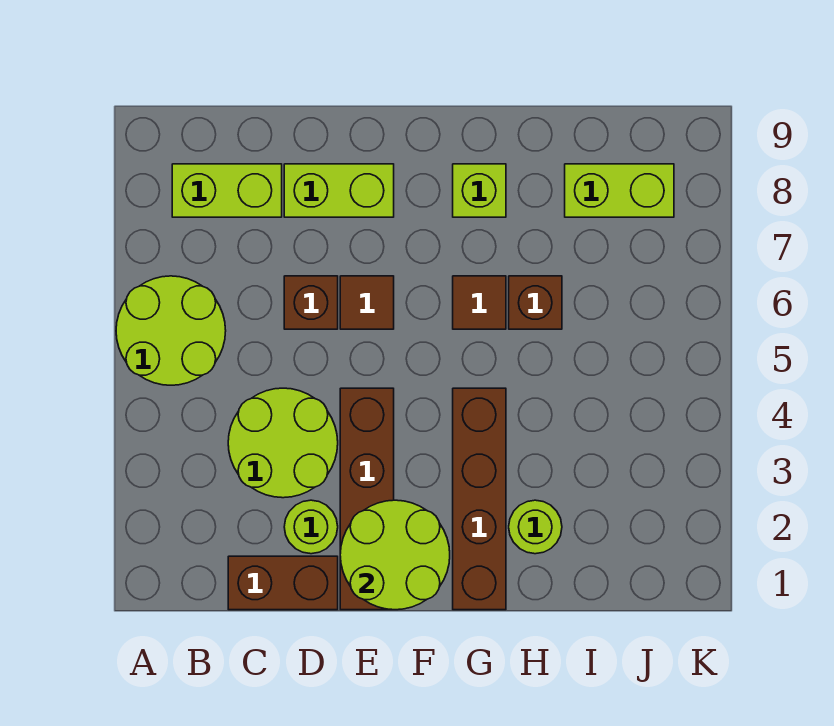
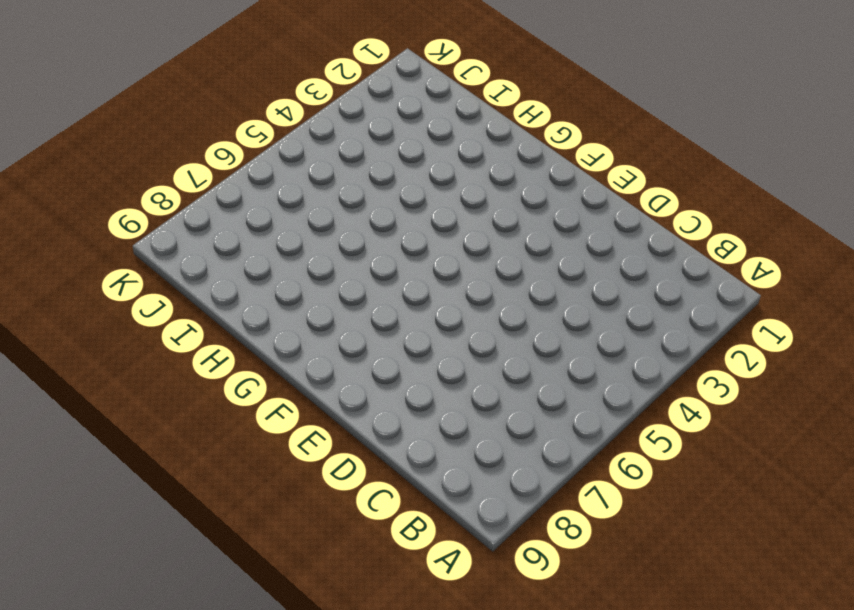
none -> lime 2x2 round brick [116,276,226,385]
none -> lime 1x2 brick [172,164,282,217]
none -> brown 1x2 brick [228,556,338,610]

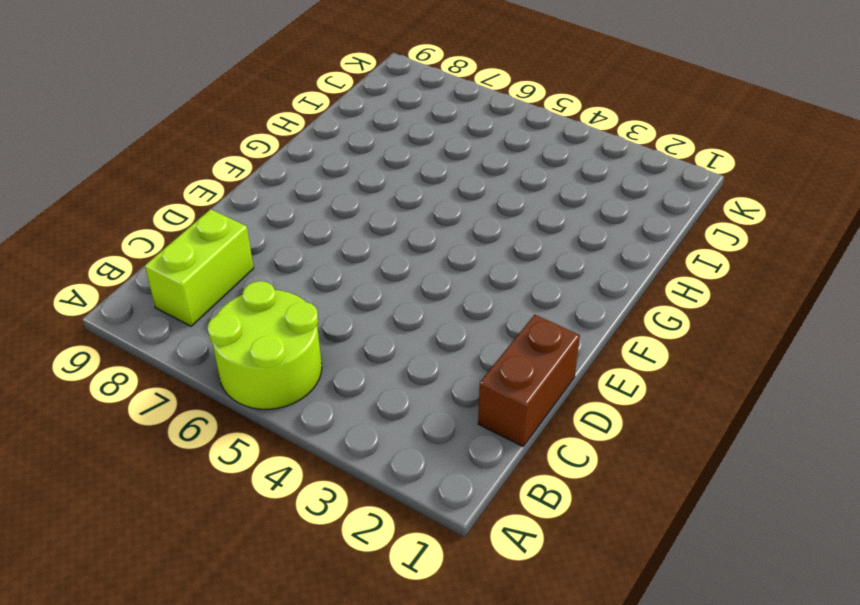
none -> lime 2x2 round brick [228,388,338,498]
none -> lime 1x1 round brick [284,500,338,554]
none -> brown 1x1 brick [284,276,338,329]

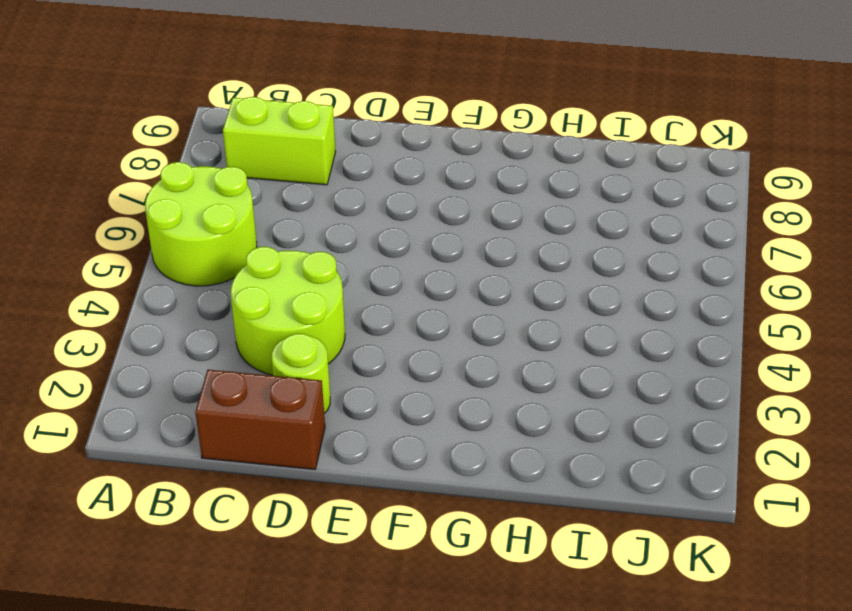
none -> brown 1x1 brick [284,276,338,329]
none -> lime 1x2 brick [284,164,394,217]
none -> brown 1x4 brick [340,388,394,610]

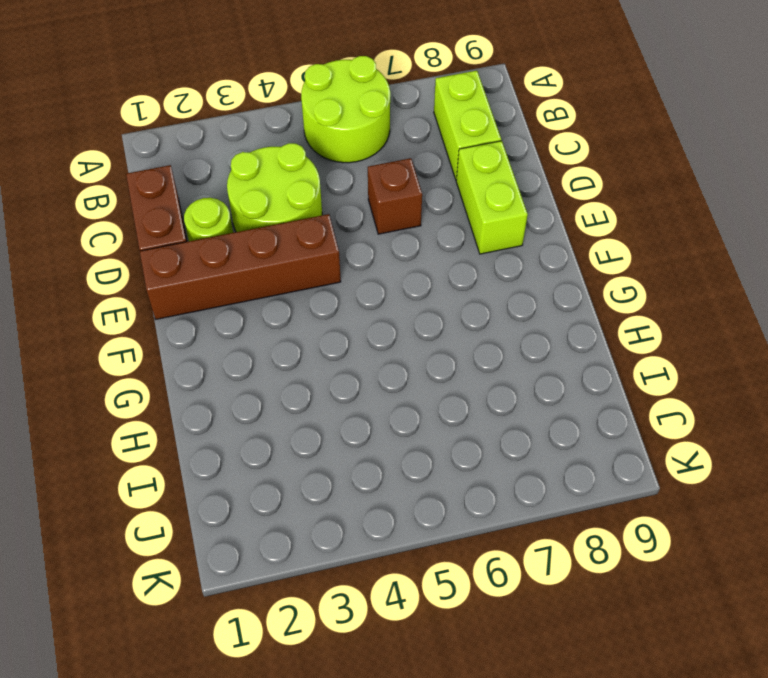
none -> brown 1x1 tile [340,276,394,329]
none -> brown 1x4 brick [453,388,506,610]
none -> brown 1x1 tile [453,276,506,329]

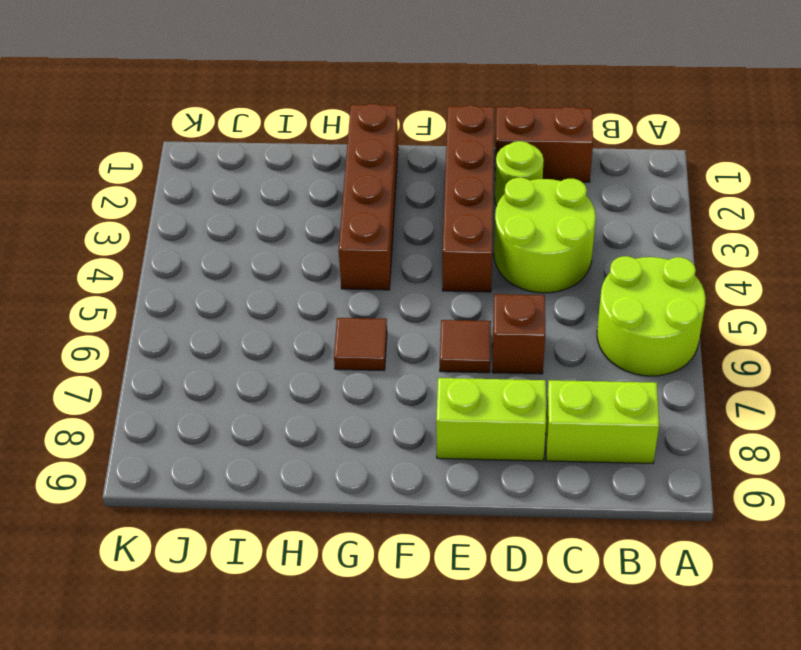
none -> lime 1x1 brick [453,164,506,217]
none -> lime 1x1 round brick [509,500,562,554]
none -> brown 1x1 brick [509,276,562,329]

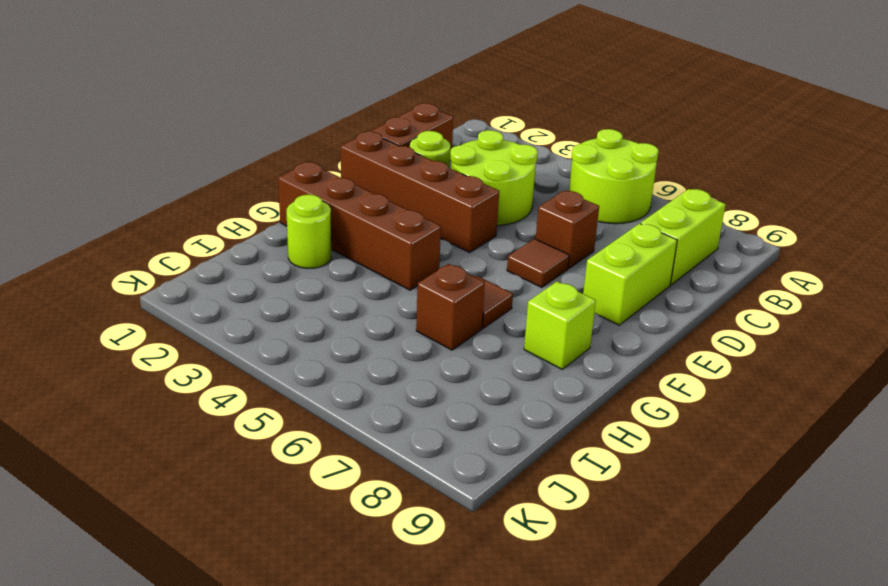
none -> lime 1x2 brick [565,164,674,217]
none -> lime 2x2 round brick [340,500,450,610]

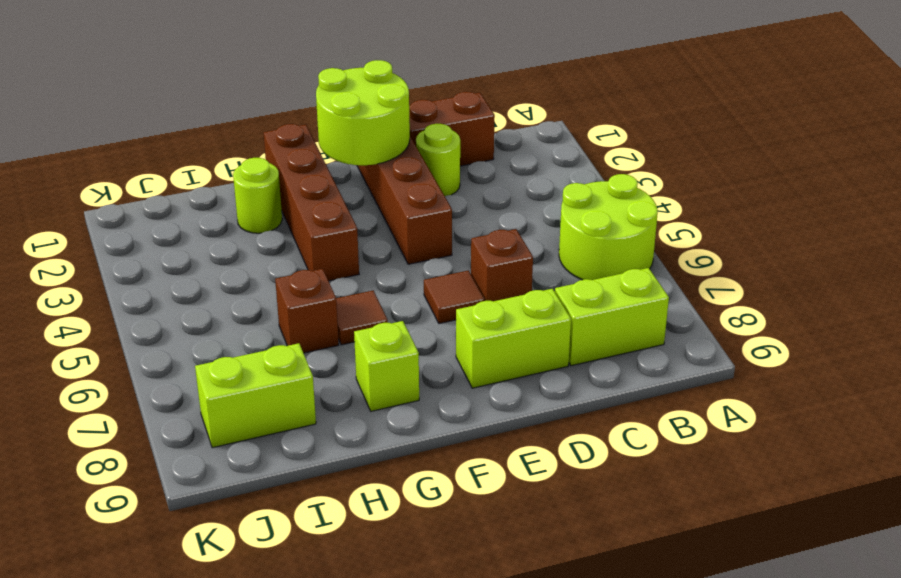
none -> lime 2x2 round brick [228,388,338,498]

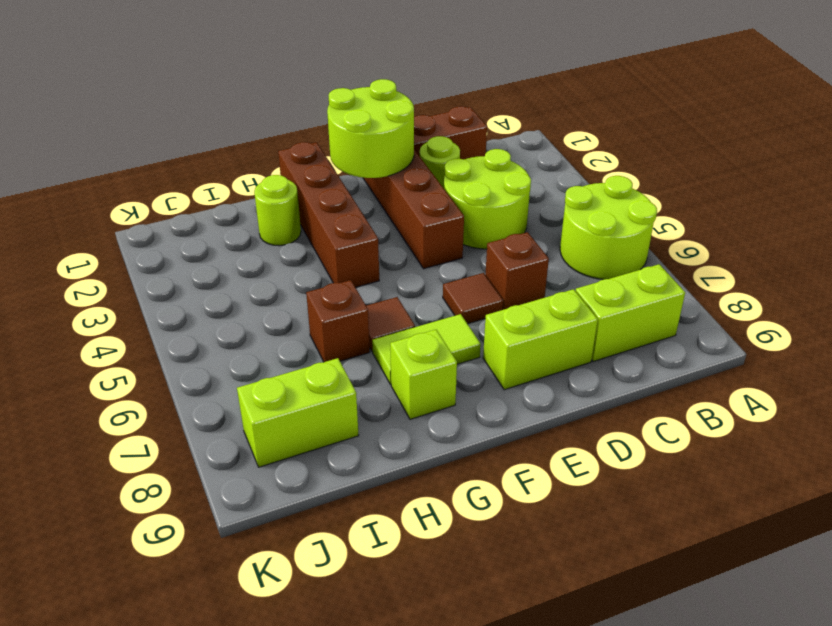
lime 1x2 tile [372,314,481,385] -> none

